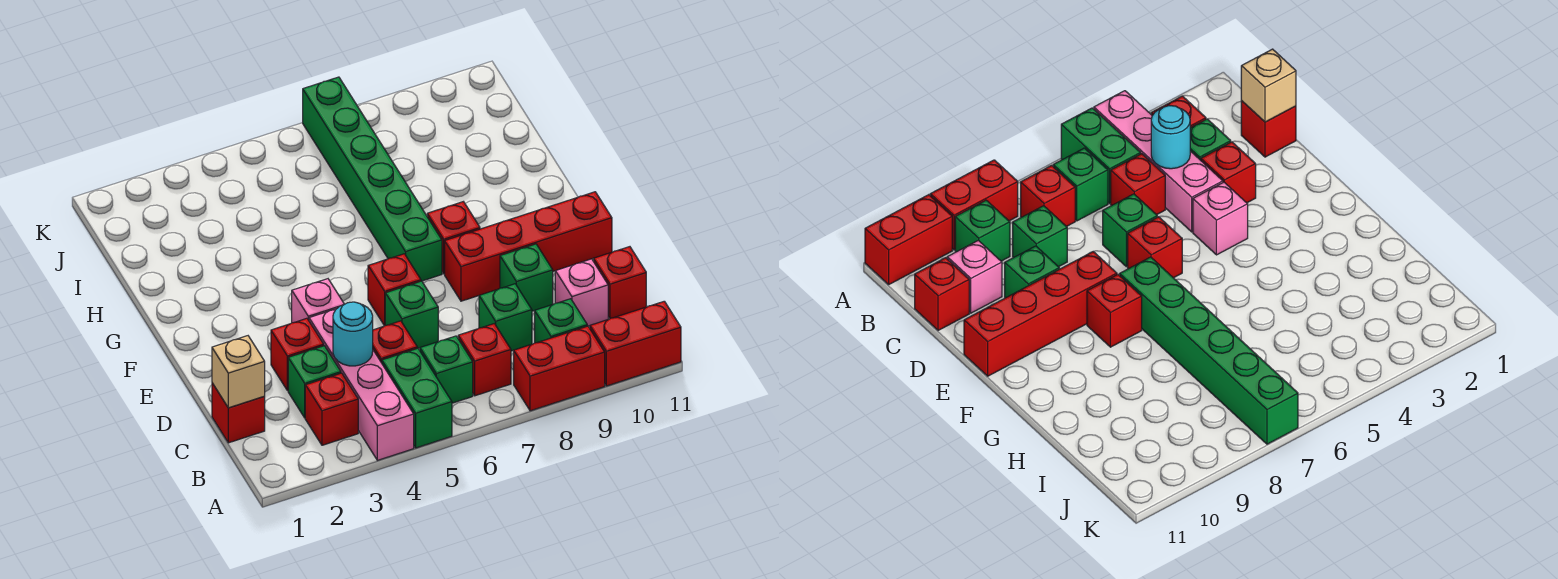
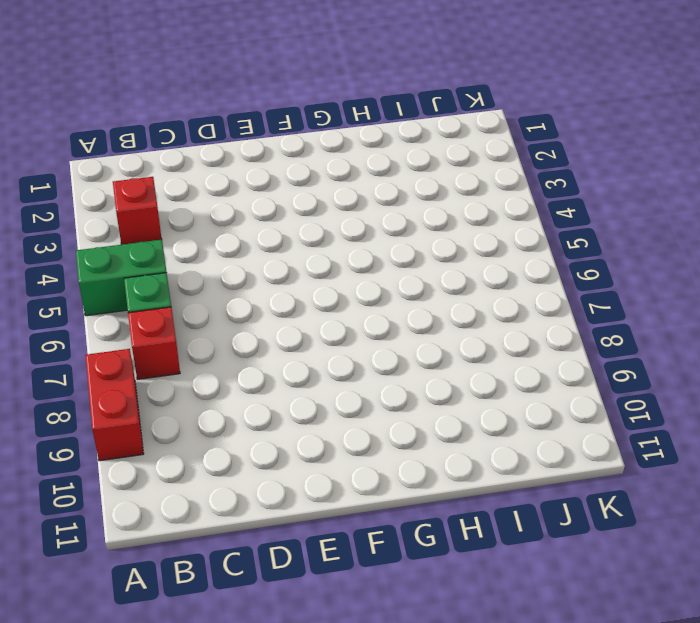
none -> pink 1x4 brick [309,309,414,460]
none -> red 1x2 brick [590,301,681,386]
none -> green 1x1 brick [535,299,587,343]

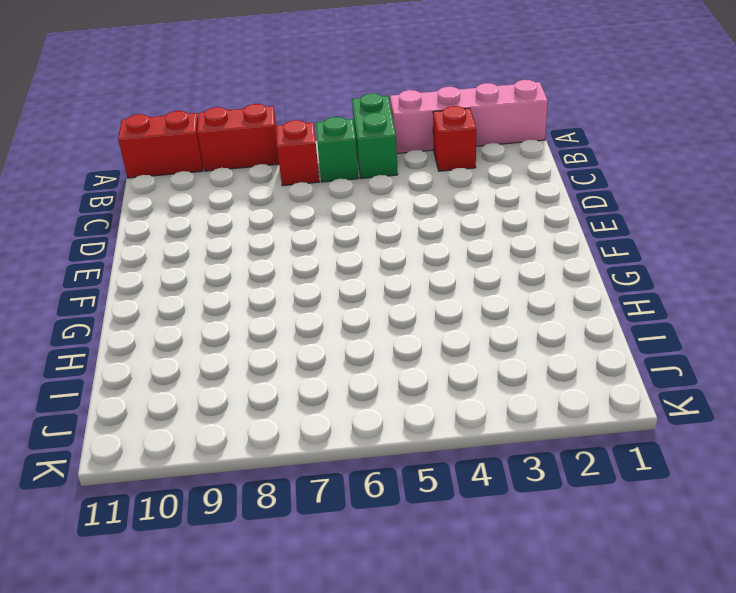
pink 1x4 brick [390,80,548,154] -> pink 1x4 brick turned to [309,309,414,460]
none -> green 1x1 brick [535,299,587,343]
none -> red 1x1 brick [212,383,265,443]
none -> green 1x1 brick [288,346,341,418]

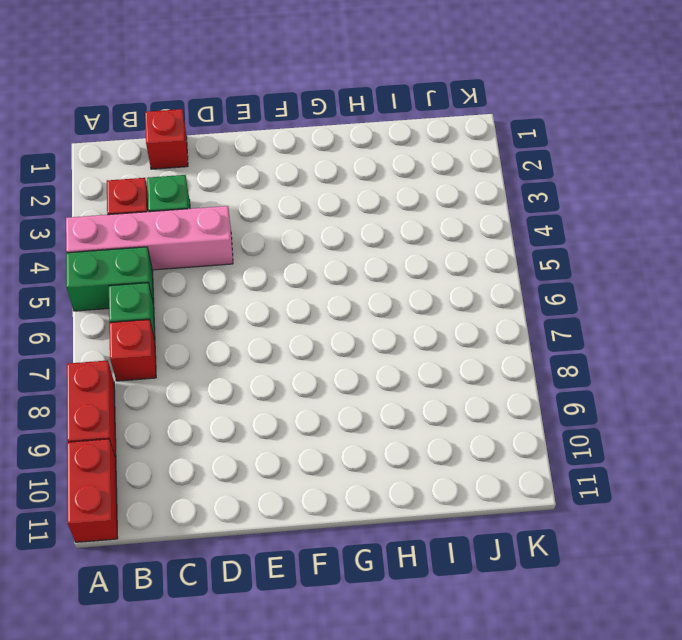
none -> green 1x1 brick [535,299,587,343]
none -> red 1x1 brick [373,321,417,363]
none -> green 1x1 brick [479,284,532,351]

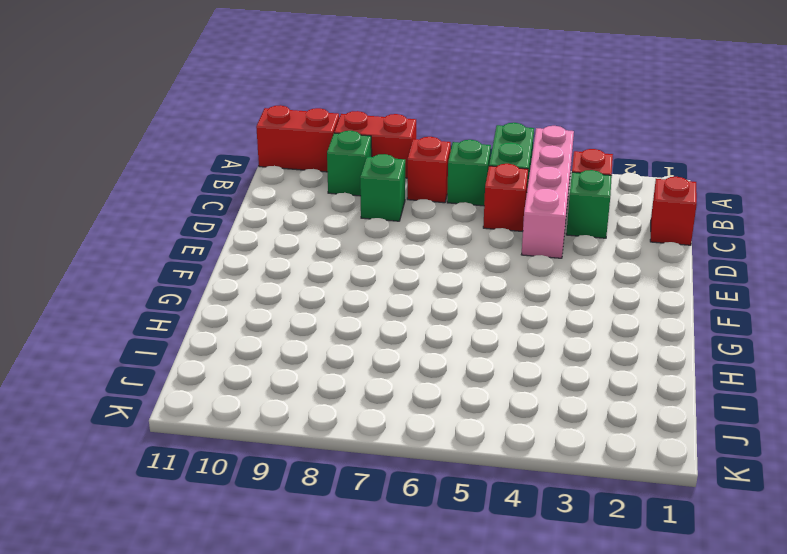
none -> pink 1x1 brick [555,259,608,326]
none -> red 1x1 brick [594,247,646,319]
none -> red 1x1 brick [271,318,324,391]

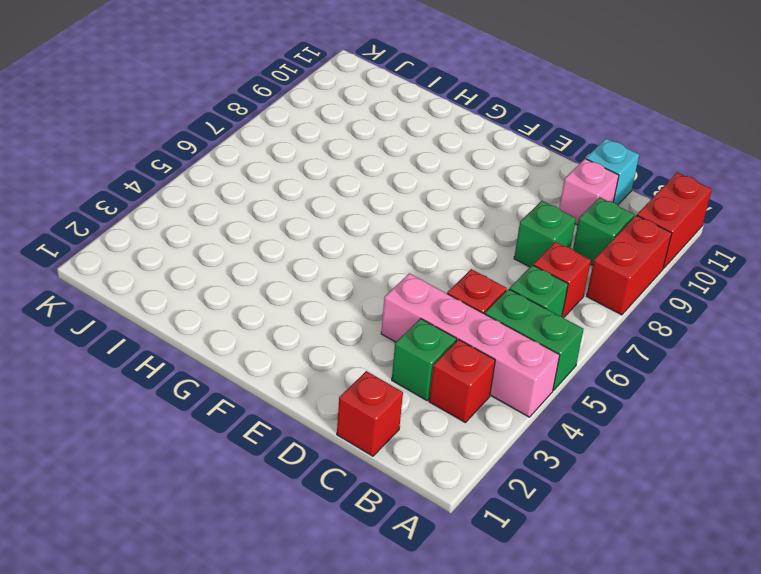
cyan 1x1 brick [586,139,639,205] -> red 1x1 brick [594,247,646,319]
none -> red 1x1 brick [271,318,324,391]
none -> green 1x1 brick [385,281,438,348]
none -> green 1x1 brick [500,244,553,311]

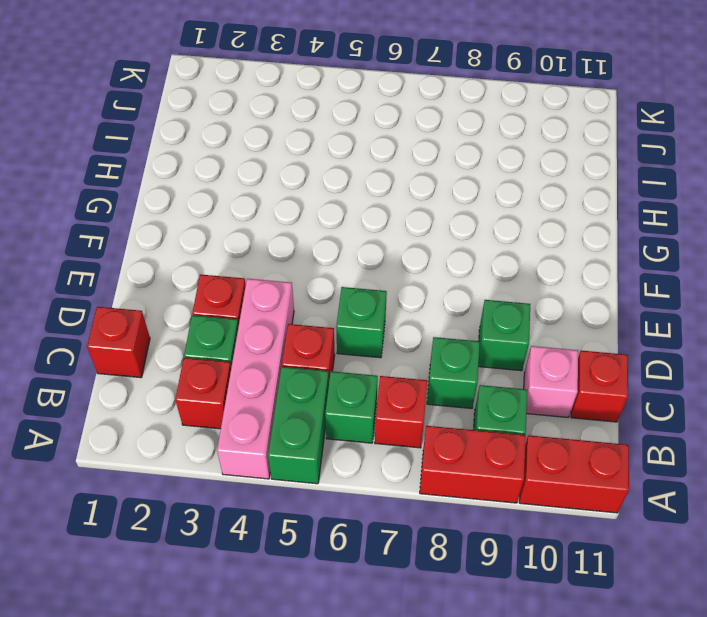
none -> pink 1x1 brick [292,279,344,323]
none -> red 1x1 brick [368,254,421,326]
none -> red 1x4 brick [445,192,612,301]

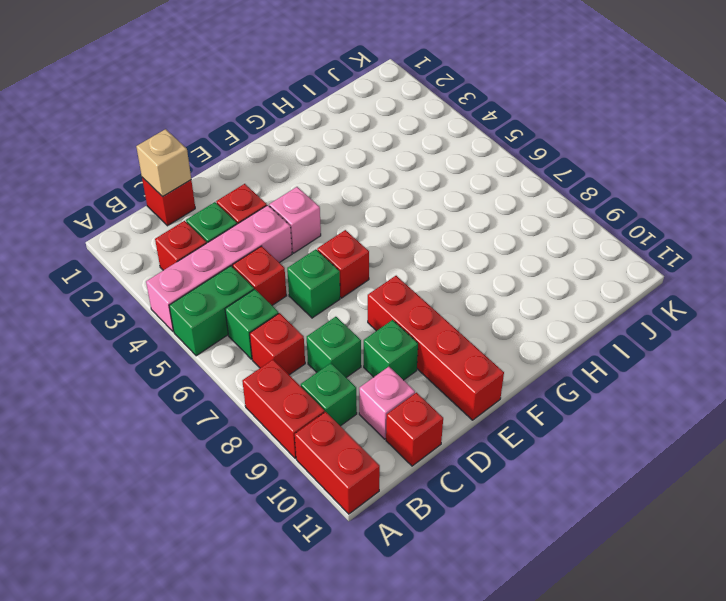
none -> green 1x6 brick [303,77,442,281]
none -> red 1x1 brick [427,202,480,274]
none -> cyan 1x1 round brick [333,302,373,366]

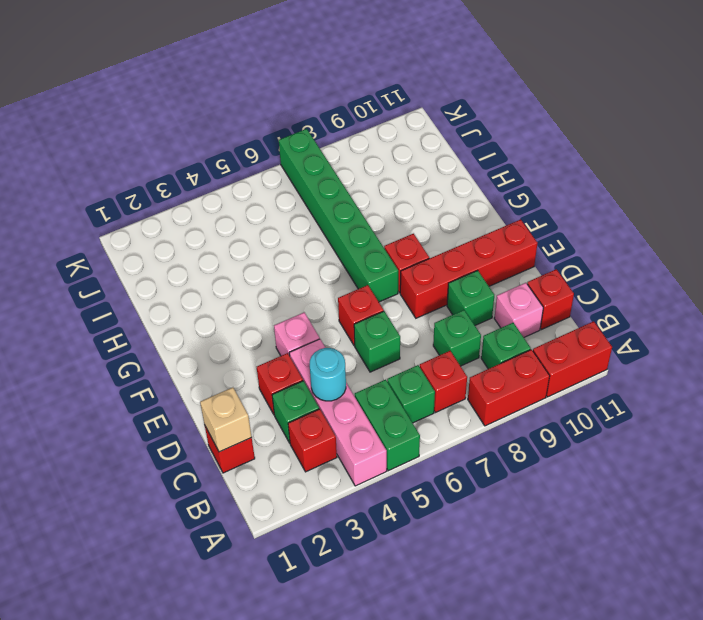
none -> red 1x1 brick [373,321,417,363]

